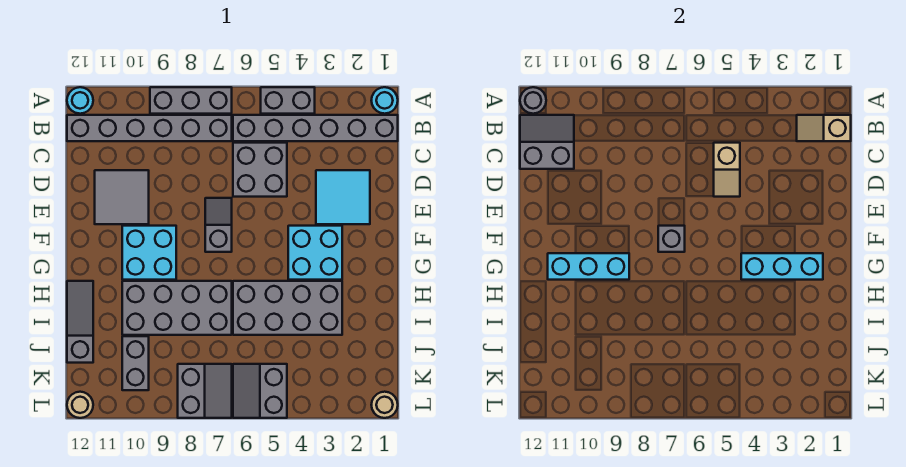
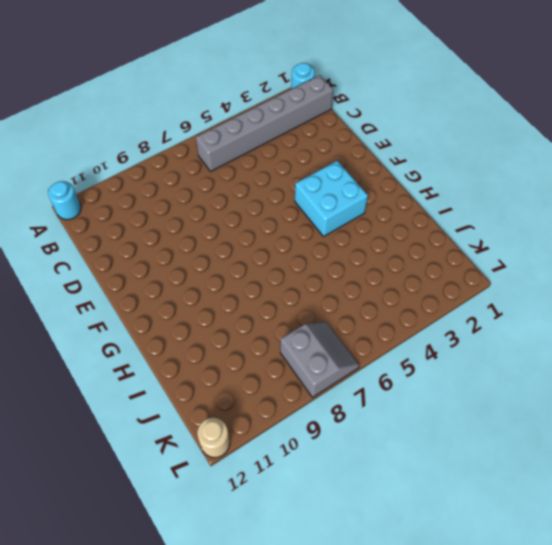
none -> grey 1x2 brick [261,87,315,114]
none -> grey 1x3 brick [150,87,232,114]
none -> grey 1x6 brick [67,115,232,141]

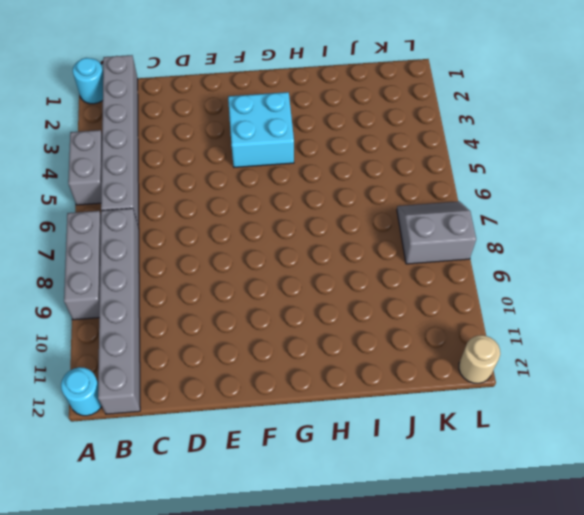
none -> grey 2x2 brick [233,143,287,197]
none -> cyan 2x2 tile [316,170,370,224]
none -> grey 2x2 tile [95,170,149,224]

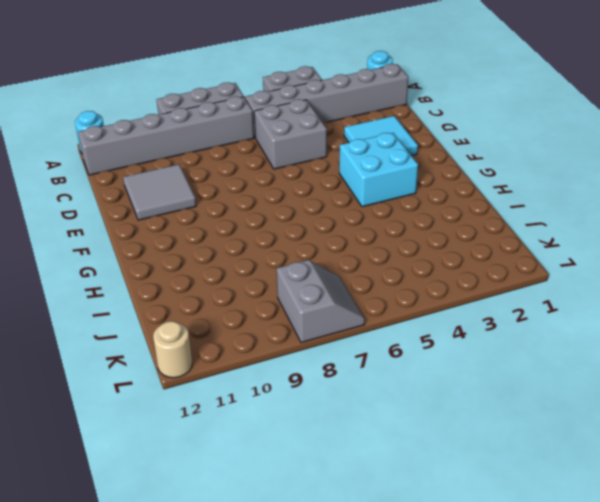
none -> grey 1x2 slope [205,198,232,252]
none -> cyan 2x2 brick [122,226,176,280]
none -> grey 2x4 brick [233,281,342,335]

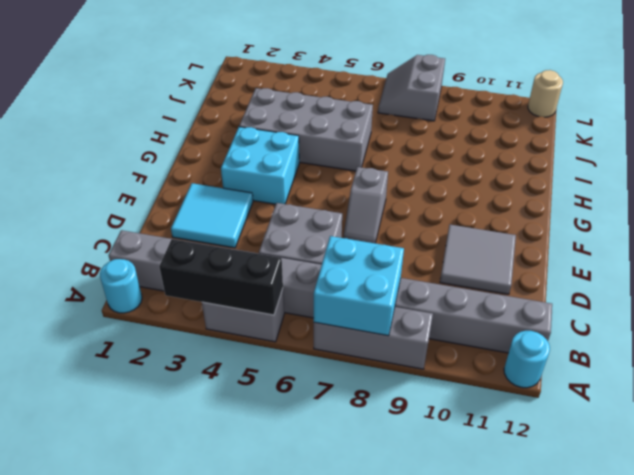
black 1x3 brick [159,239,283,315] -> none
cyan 2x2 brick [314,236,404,336] -> cyan 2x2 brick moved to [122,226,176,280]
none -> grey 2x4 brick [122,281,232,335]
none -> grey 1x3 slope [67,281,93,363]
none -> grey 1x2 brick [122,336,149,390]

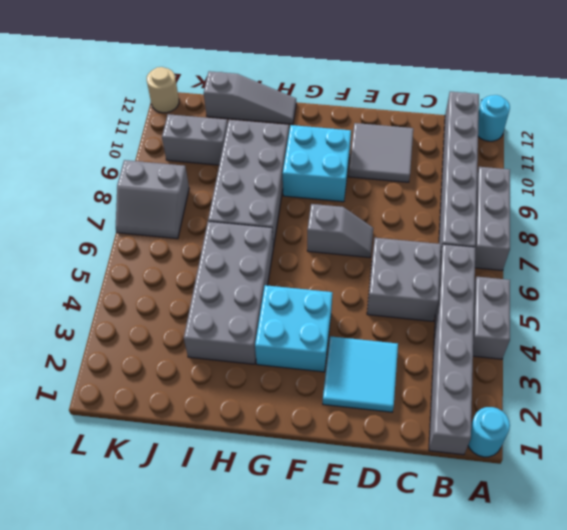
none -> grey 2x2 slope [233,364,287,418]
none -> tan 1x1 round brick [371,392,398,418]
none -> grey 1x1 round brick [520,87,546,114]

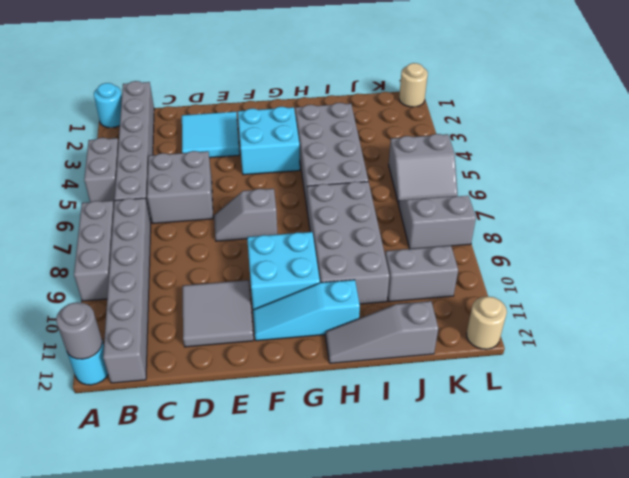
cyan 1x3 slope [253,280,360,341] -> none
none -> tan 1x2 slope [797,115,851,141]
none -> grey 2x2 slope [520,115,574,169]
none -> tan 1x2 slope [714,143,740,197]

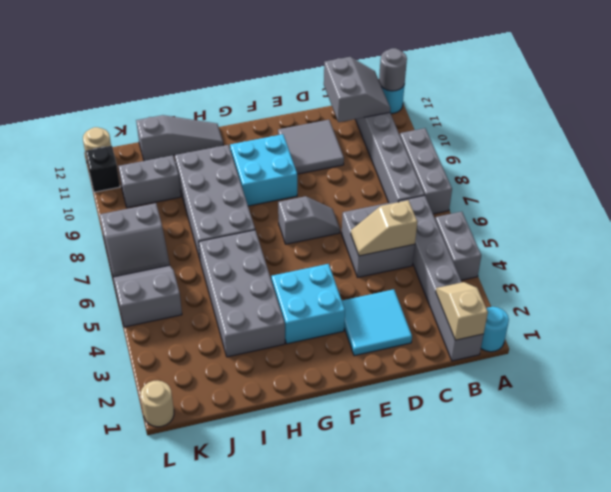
black 1x1 brick [85,146,120,192] -> none
none -> grey 1x1 brick [658,226,685,252]
none -> cyan 1x3 brick [741,253,823,280]
none -> cyan 1x3 brick [548,253,629,280]

